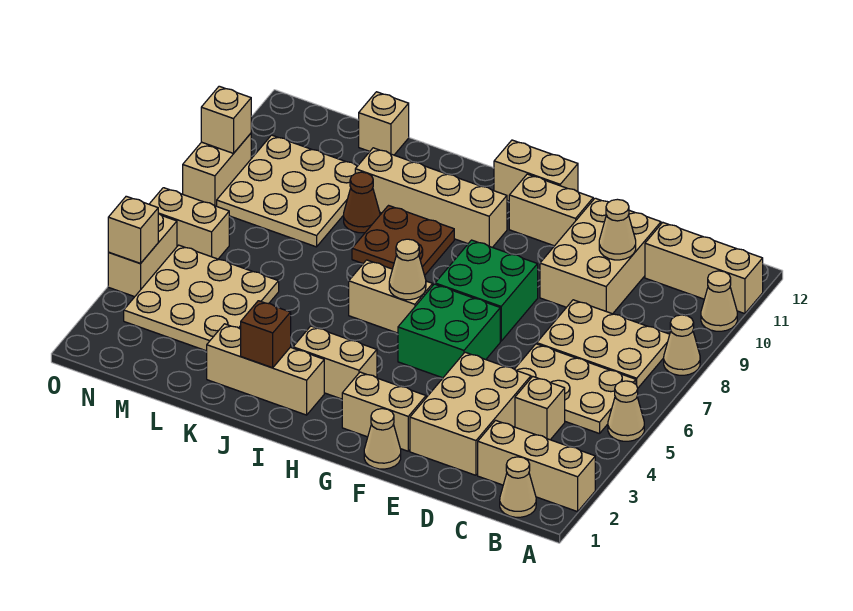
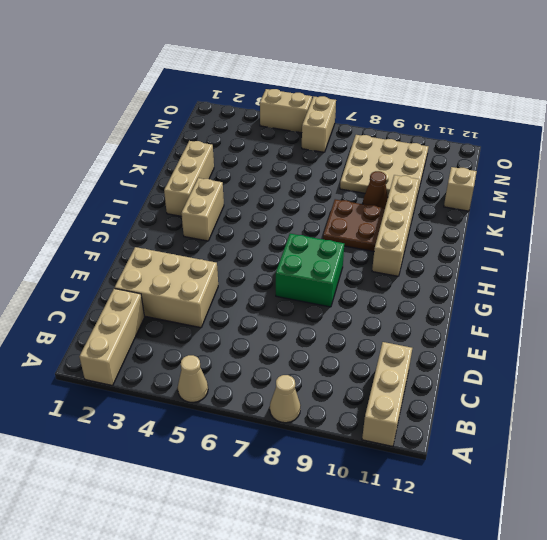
none -> tan 1x1 cone [701,271,737,331]
none -> tan 1x1 cone [500,457,536,517]
none -> tan 2x3 plate [515,344,636,434]
none -> tan 2x3 plate [537,300,670,388]

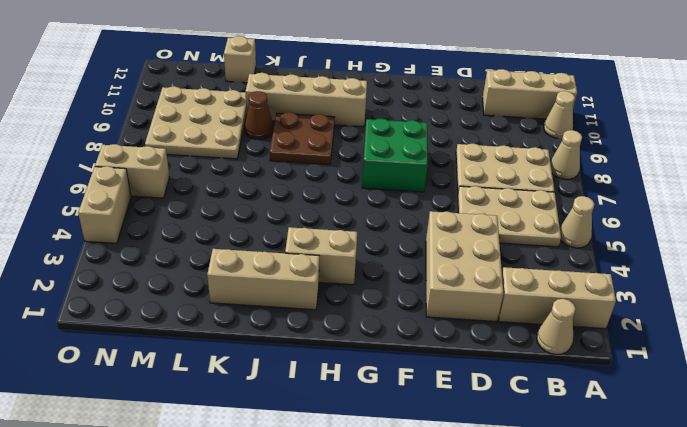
none -> tan 1x1 brick [515,376,565,440]
none -> tan 2x3 brick [540,198,661,314]
none -> tan 1x1 cone [364,409,401,469]
none -> tan 1x2 brick [342,372,426,451]

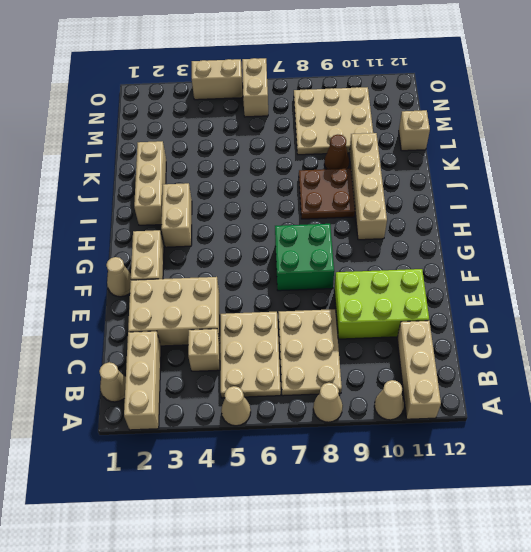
lime 2x3 brick [334,269,429,339] -> tan 2x3 brick [540,198,661,314]
none -> green 2x2 brick [398,284,500,378]
none -> tan 1x2 brick [509,174,593,246]
none -> tan 1x2 brick [494,140,578,201]
none -> tan 1x2 brick [349,260,433,333]

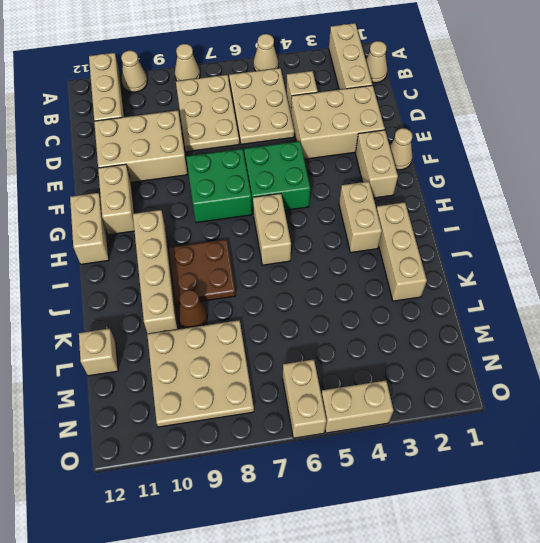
none -> tan 3x3 plate [124,245,279,351]
none -> tan 1x2 brick [183,134,251,206]
none -> tan 1x1 cone [599,199,636,260]
none -> tan 1x1 cone [389,239,426,300]

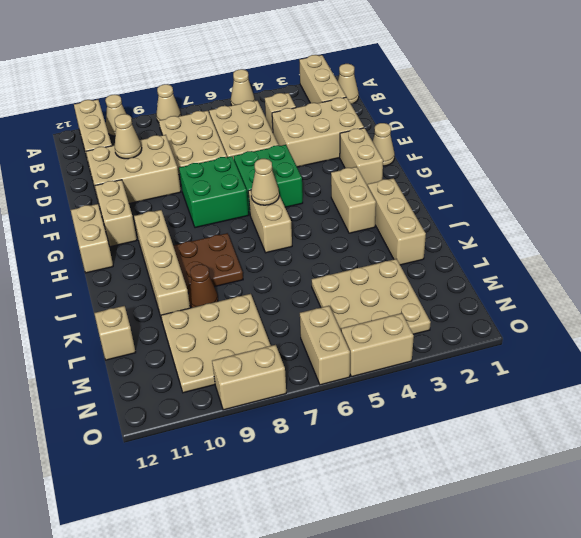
none -> brown 1x1 brick [241,301,291,368]
none -> tan 1x1 brick [108,196,158,264]
none -> tan 1x1 brick [201,86,251,153]

